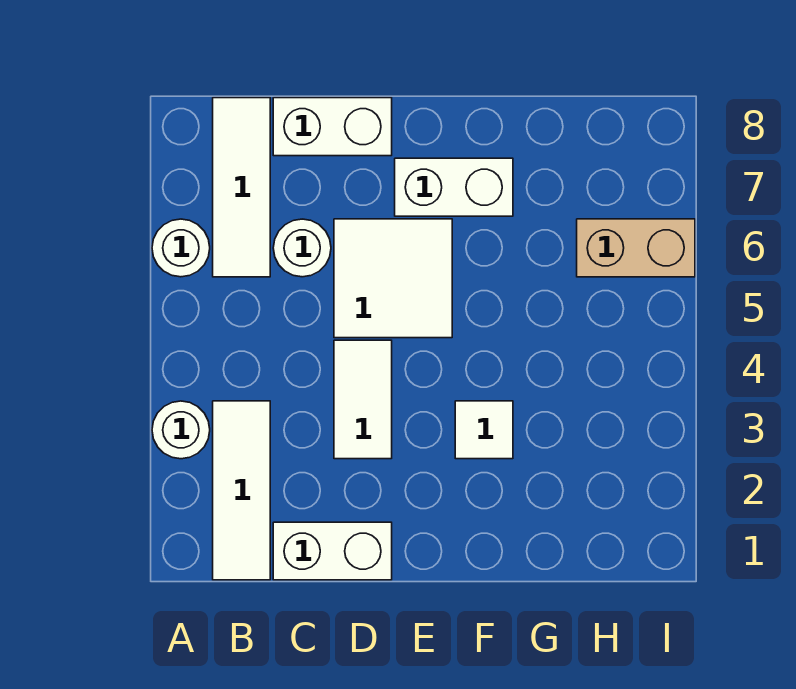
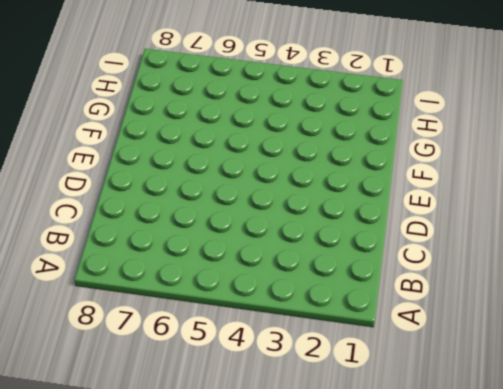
none -> white 1x1 round brick [152,401,210,459]
none -> white 1x1 round brick [152,219,210,277]
none -> white 1x3 tile [213,401,270,580]

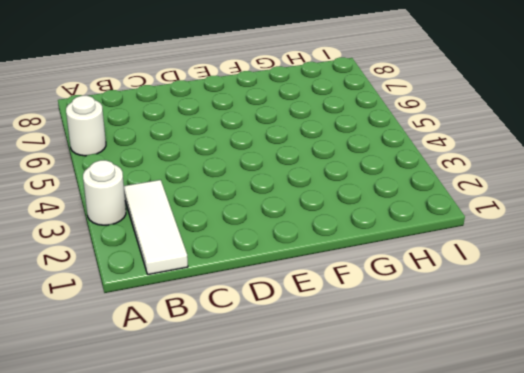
none -> white 1x3 tile [213,98,270,277]
none -> white 1x2 brick [273,522,392,580]
none -> white 1x1 round brick [273,219,331,277]

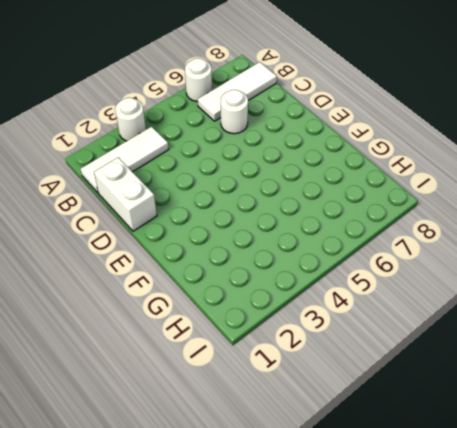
none -> white 1x2 brick [273,98,392,156]
none -> white 1x2 tile [334,340,392,459]
none -> white 2x2 tile [334,219,452,338]

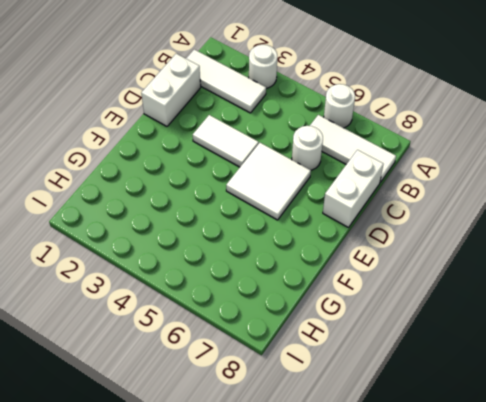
none -> white 1x2 brick [395,158,513,216]
none -> white 1x1 tile [455,401,513,459]
none -> tan 1x2 brick [577,219,695,277]

